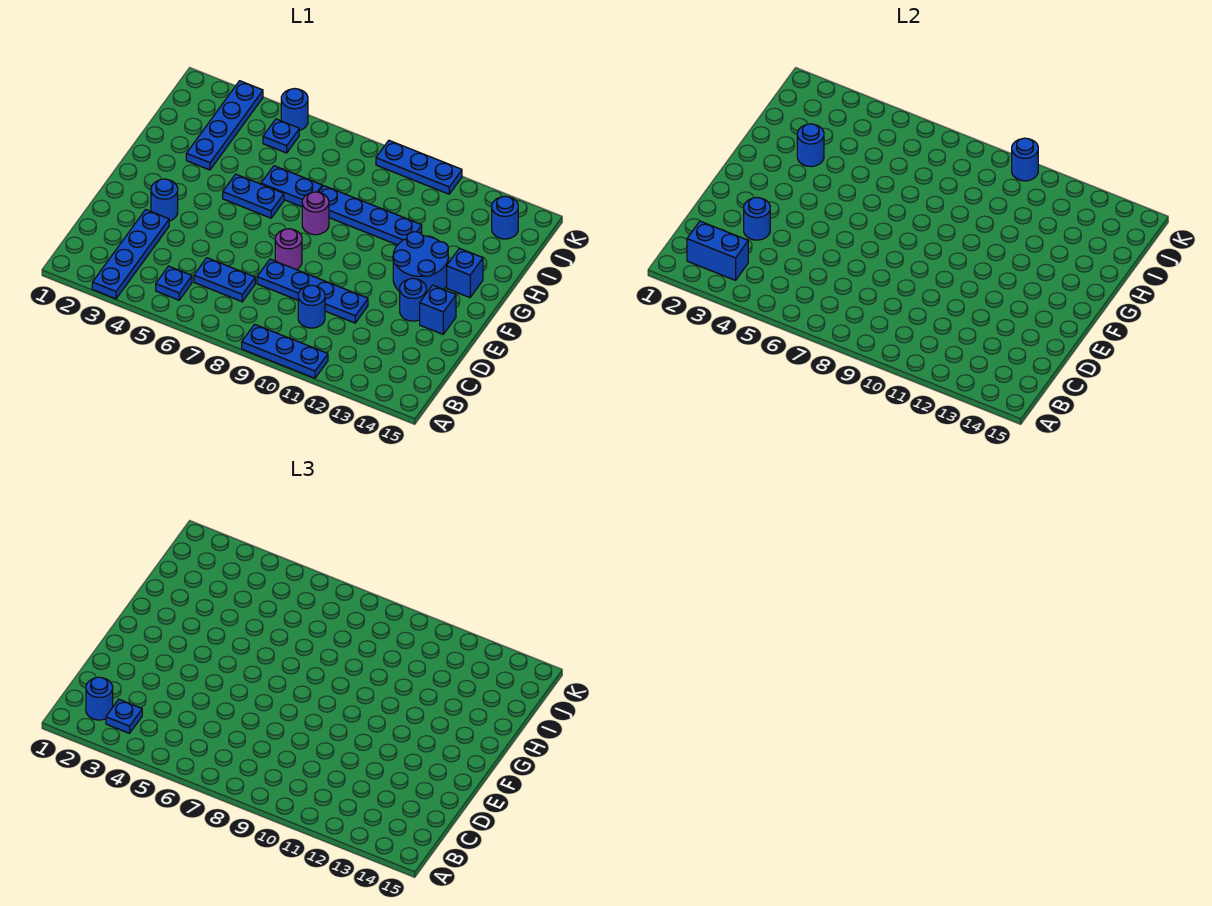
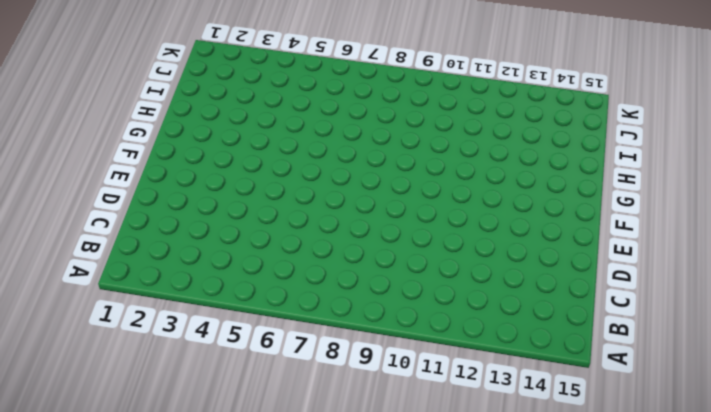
none -> blue 1x4 plate [92,210,169,299]
none -> blue 1x3 plate [242,324,328,378]
none -> blue 1x1 plate [156,266,192,300]

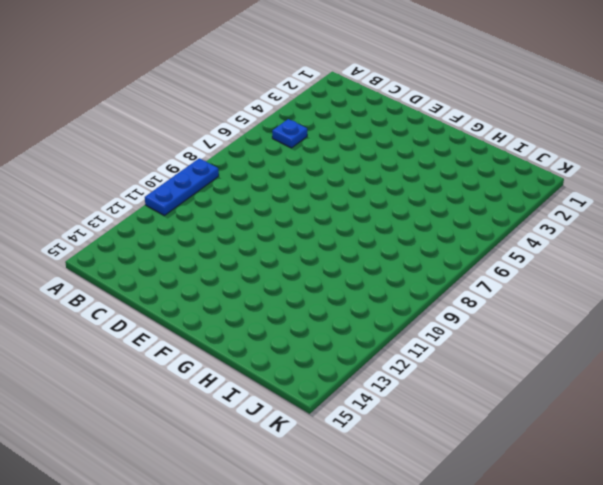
none -> blue 1x4 plate [92,210,169,299]
none -> blue 1x2 plate [194,258,255,302]
none -> blue 1x1 round brick [298,285,325,328]

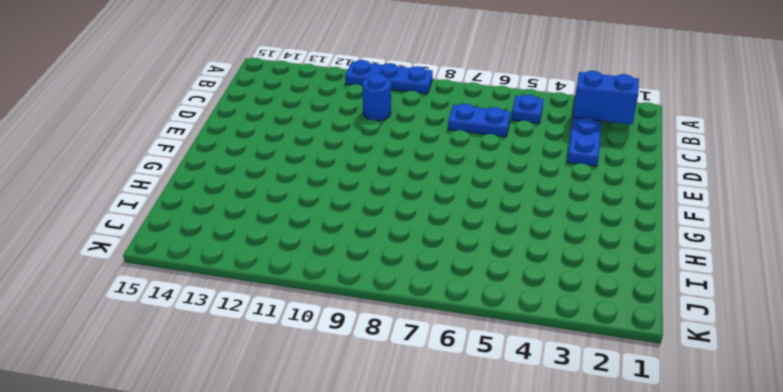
none -> blue 1x4 plate [257,259,368,323]
none -> blue 1x1 round brick [151,179,178,221]
none -> purple 1x1 round brick [275,229,302,270]

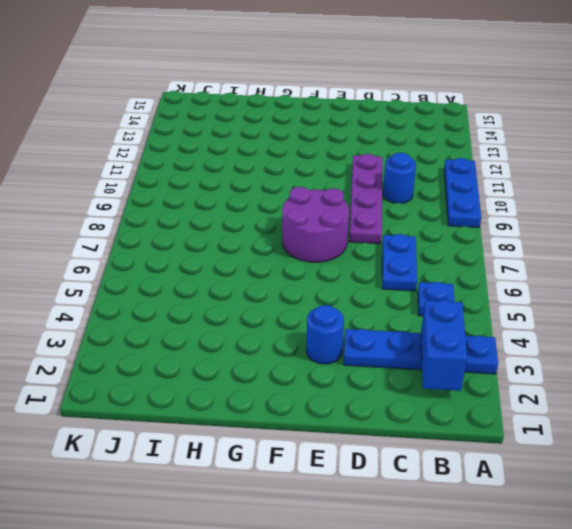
purple 1x4 plate [349,154,382,244] -> blue 1x4 plate [257,259,368,323]
purple 2x2 round brick [282,187,349,262] -> purple 1x1 round brick [275,229,302,270]
none -> blue 1x1 round brick [400,278,426,321]
none -> blue 1x1 brick [420,285,456,334]
none -> blue 2x2 round brick [393,232,448,293]

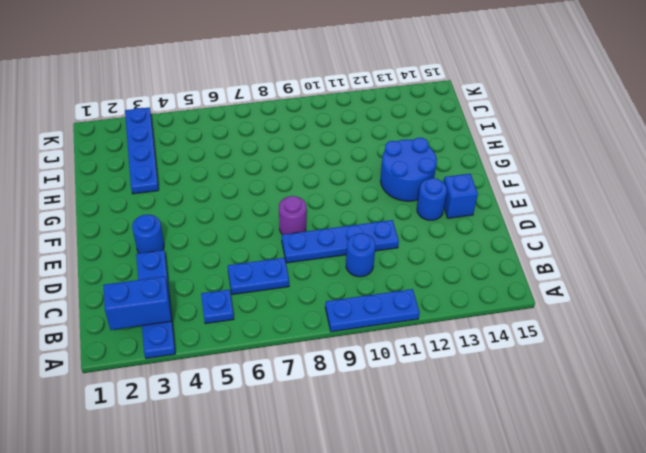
none -> blue 1x2 plate [223,174,284,218]
none -> purple 1x1 round brick [302,192,329,235]
none -> blue 1x1 brick [447,248,483,298]

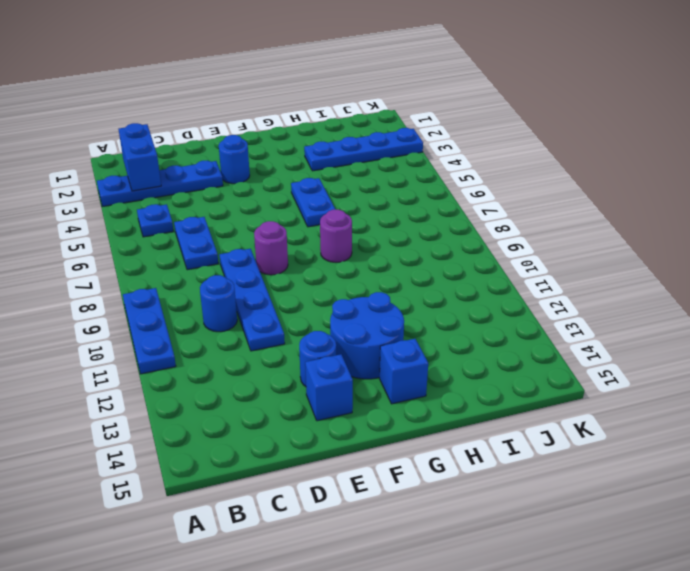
none -> blue 1x2 plate [261,166,322,207]
none -> blue 1x4 plate [319,186,422,245]
none -> blue 1x1 plate [263,119,299,153]

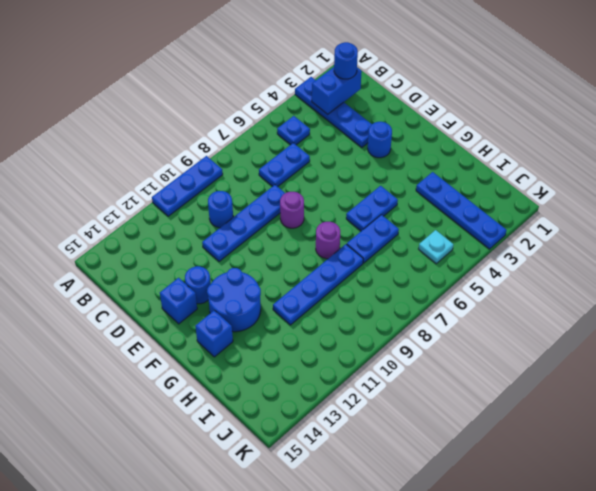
cyan 1x1 plate [419,230,453,264] -> blue 1x1 plate [263,119,299,153]
none -> blue 1x1 round brick [492,196,518,239]
none -> blue 1x1 round brick [281,89,308,131]
none -> blue 1x3 plate [376,141,462,194]

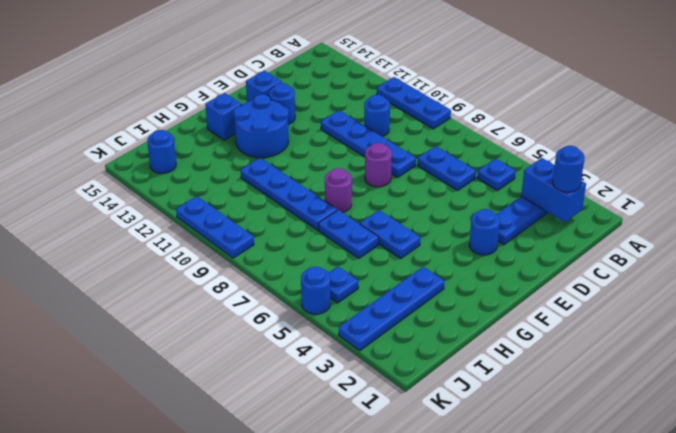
none -> blue 1x1 round brick [744,197,770,240]
none -> blue 1x1 round brick [797,124,824,167]
none -> blue 1x1 round brick [1012,138,1038,181]

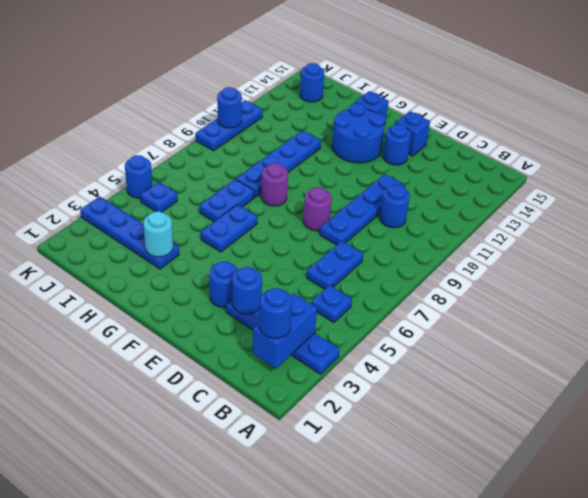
cyan 1x1 round brick [144,211,173,257] -> blue 1x1 round brick [797,124,824,167]
none -> blue 1x3 plate [242,324,328,378]
none -> blue 1x1 plate [106,700,142,733]

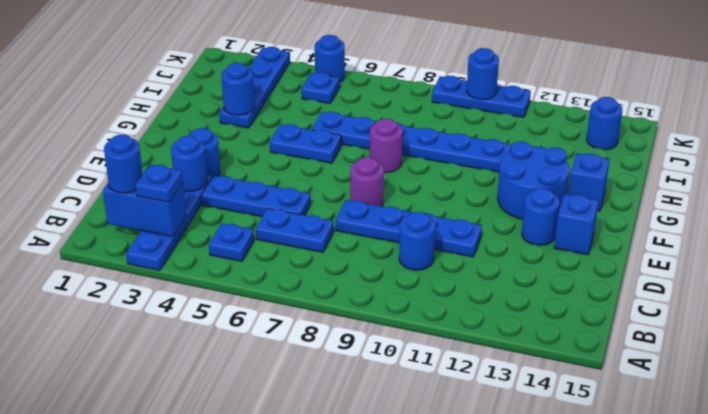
blue 1x3 plate [202,176,311,217] -> blue 1x3 plate moved to [242,324,328,378]

